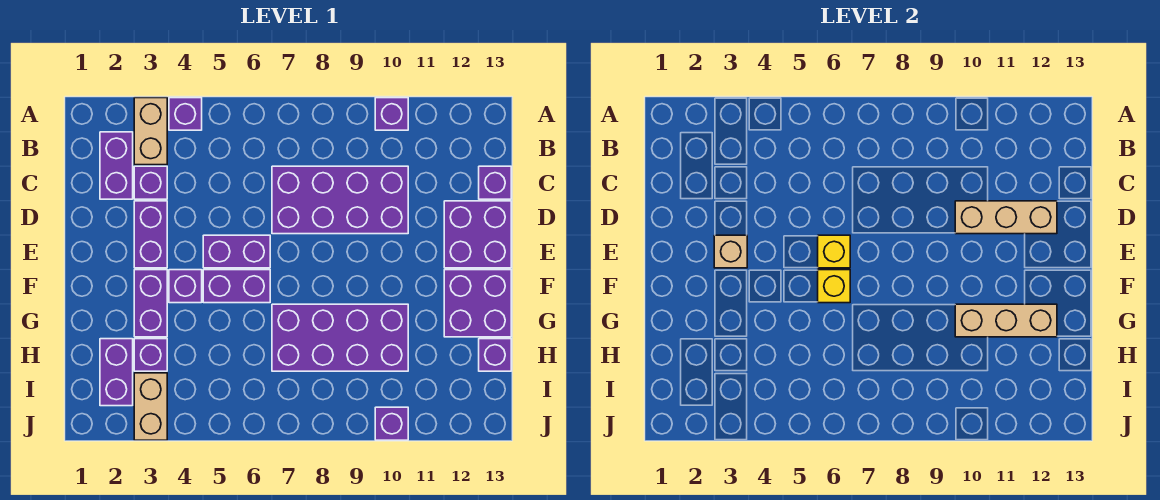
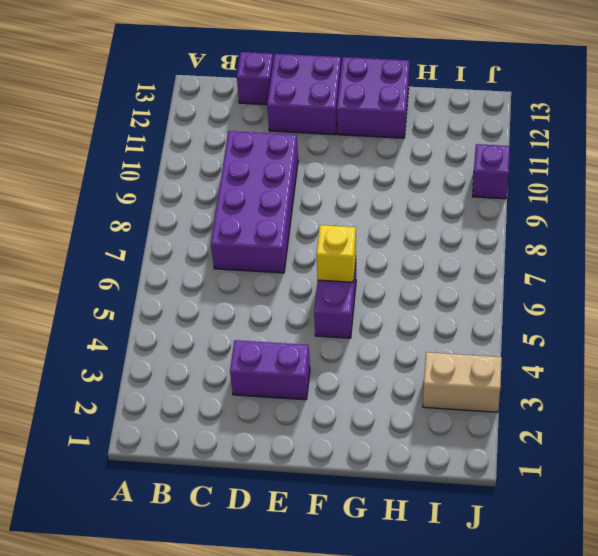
none -> tan 1x2 brick [134,98,167,165]
none -> purple 1x1 brick [169,98,202,130]
none -> purple 1x1 brick [375,98,408,130]

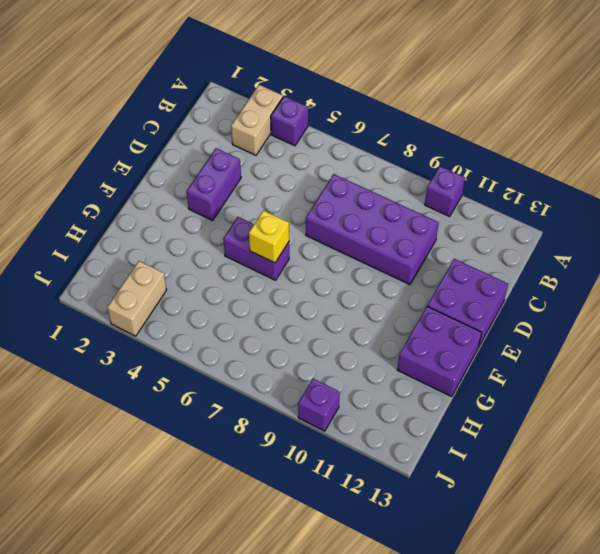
none -> purple 1x2 brick [100,132,133,199]
none -> purple 1x1 brick [134,166,167,199]
none -> purple 1x1 brick [479,166,511,199]

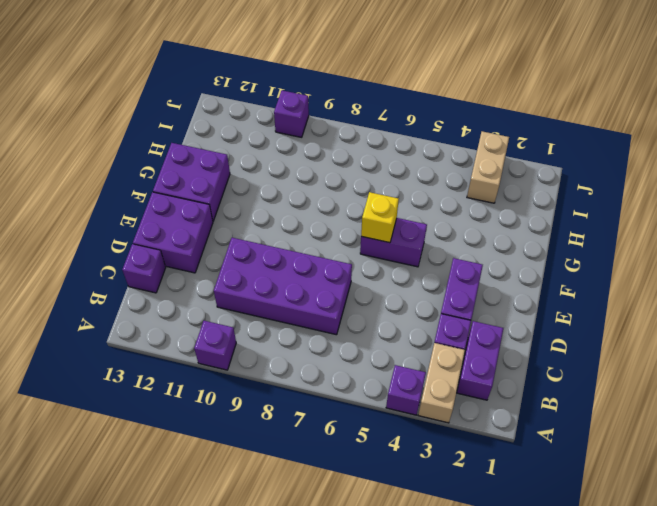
none -> purple 1x2 brick [203,235,270,268]
none -> purple 1x2 brick [134,270,167,337]
none -> purple 1x1 brick [169,270,202,303]

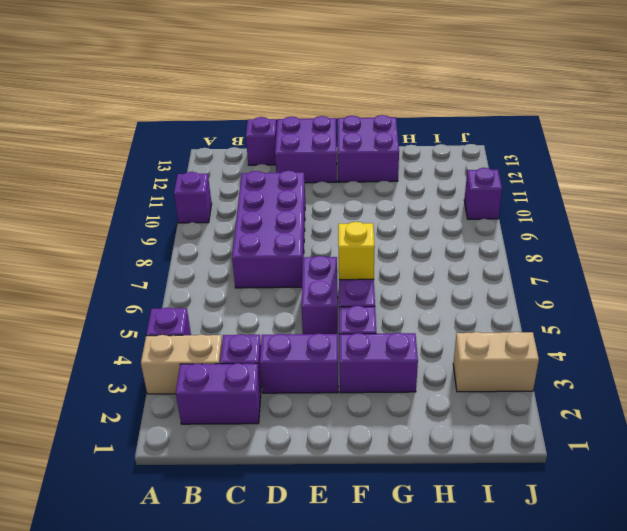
none -> purple 2x4 brick [272,304,408,371]
none -> purple 1x2 brick [100,339,133,406]
none -> purple 1x1 brick [134,339,167,371]

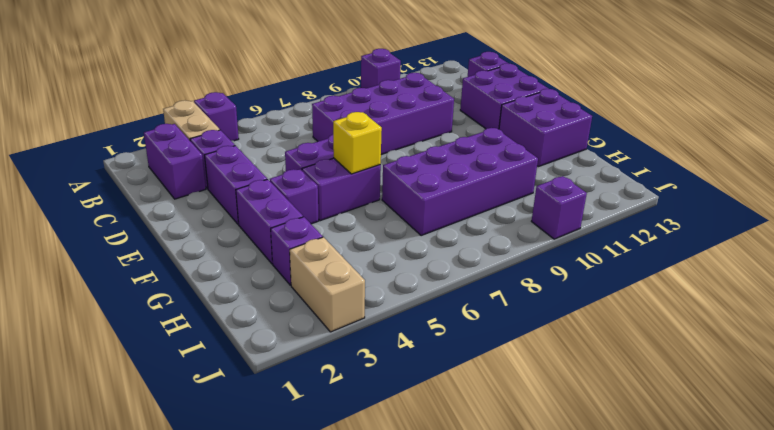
none -> purple 1x2 brick [100,339,133,406]
none -> purple 1x1 brick [479,339,511,371]
none -> tan 1x3 brick [955,201,1057,234]

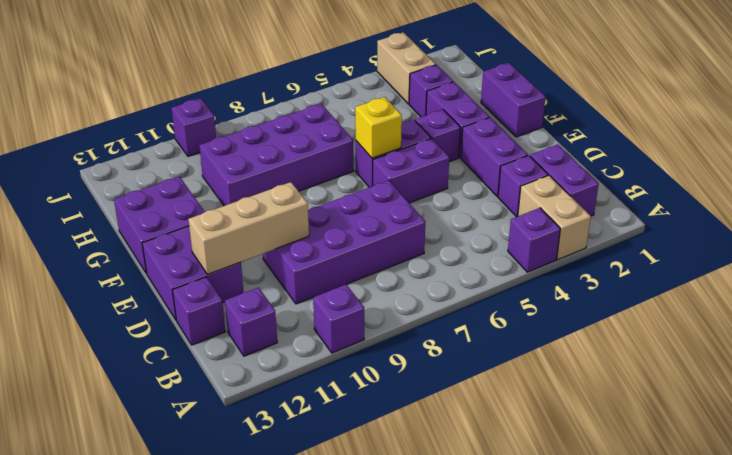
purple 1x1 brick [225,287,277,356] -> purple 1x1 brick moved to [479,339,511,371]
purple 1x2 brick [481,63,546,137] -> purple 1x2 brick moved to [100,339,133,406]
none -> tan 1x1 brick [714,235,747,268]
none -> yellow 1x1 brick [818,235,850,268]
none -> tan 1x3 brick [955,304,1057,337]

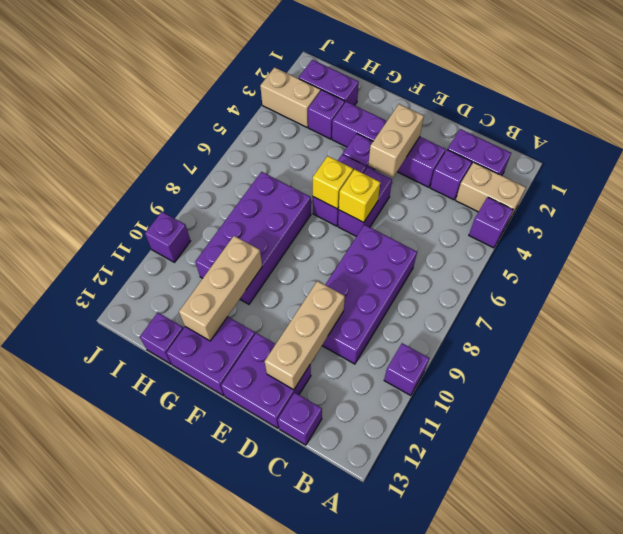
tan 1x2 brick [368,104,424,178] -> tan 1x1 brick [714,235,747,268]

